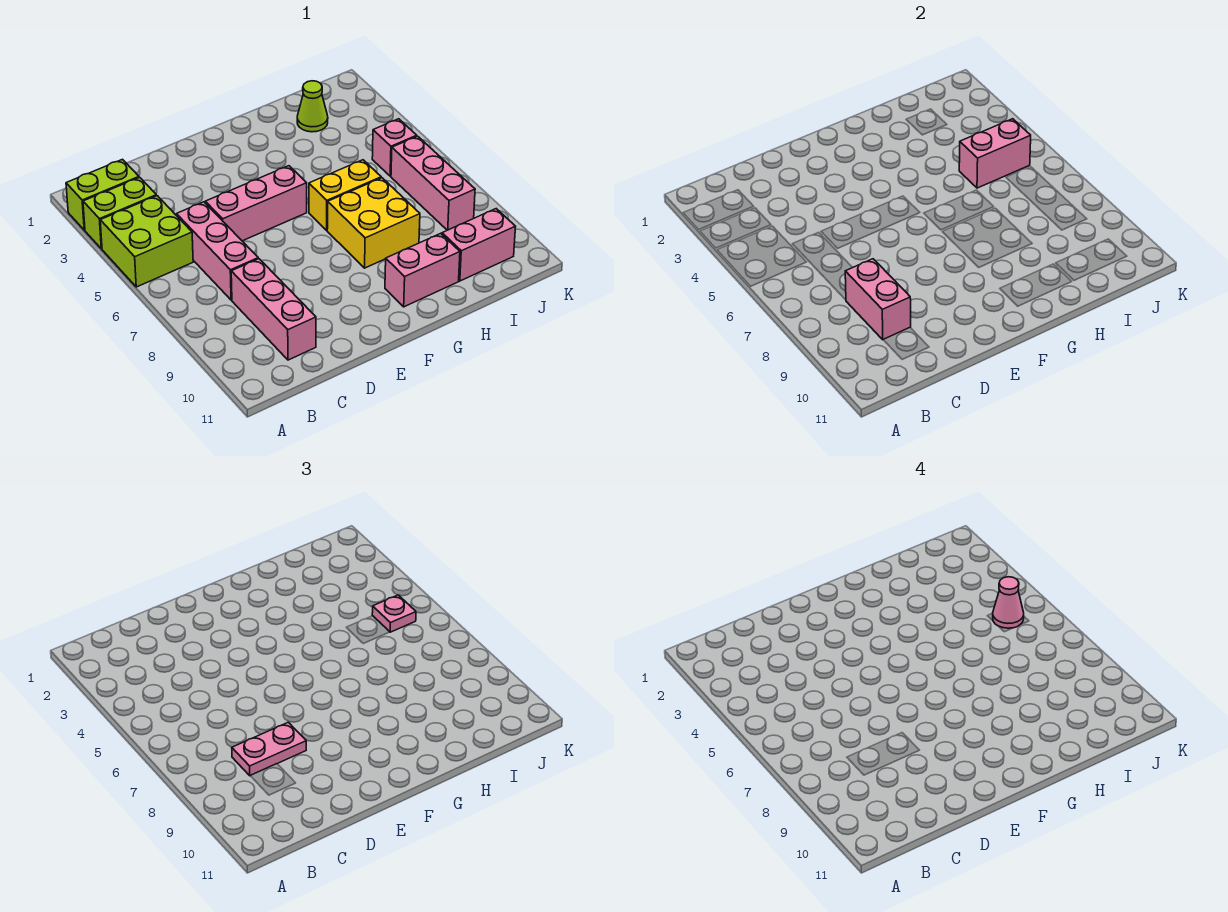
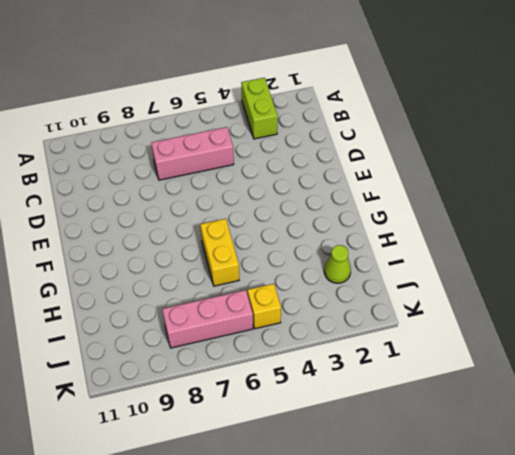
yellow 1x1 brick [247,284,281,329] -> pink 1x1 brick [372,119,417,176]
none -> lime 1x2 brick [66,159,139,230]
none -> lime 2x2 brick [100,196,193,287]
none -> pink 1x3 brick [231,259,316,360]

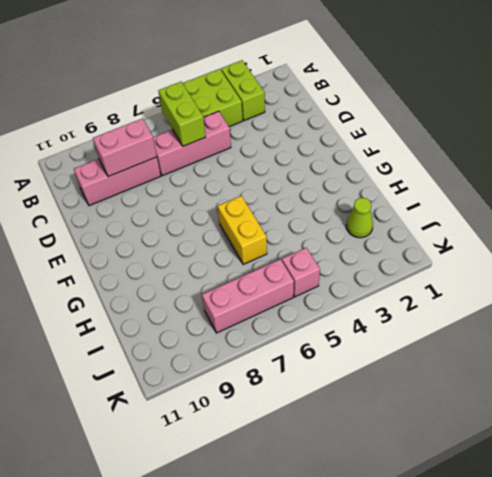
lime 1x2 brick [158,82,206,146] -> lime 1x2 brick moved to [66,159,139,230]
none -> pink 1x3 brick [205,166,307,241]
none -> yellow 2x2 brick [327,178,420,268]
none -> pink 1x2 brick [385,233,460,307]

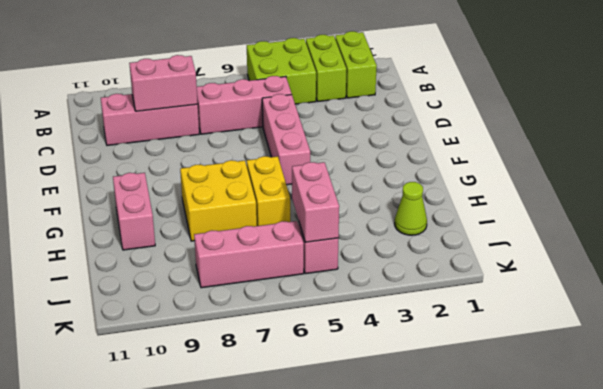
none -> pink 1x2 brick [442,209,516,281]
none -> pink 1x2 plate [232,722,306,776]
none -> pink 1x1 plate [372,595,416,632]

